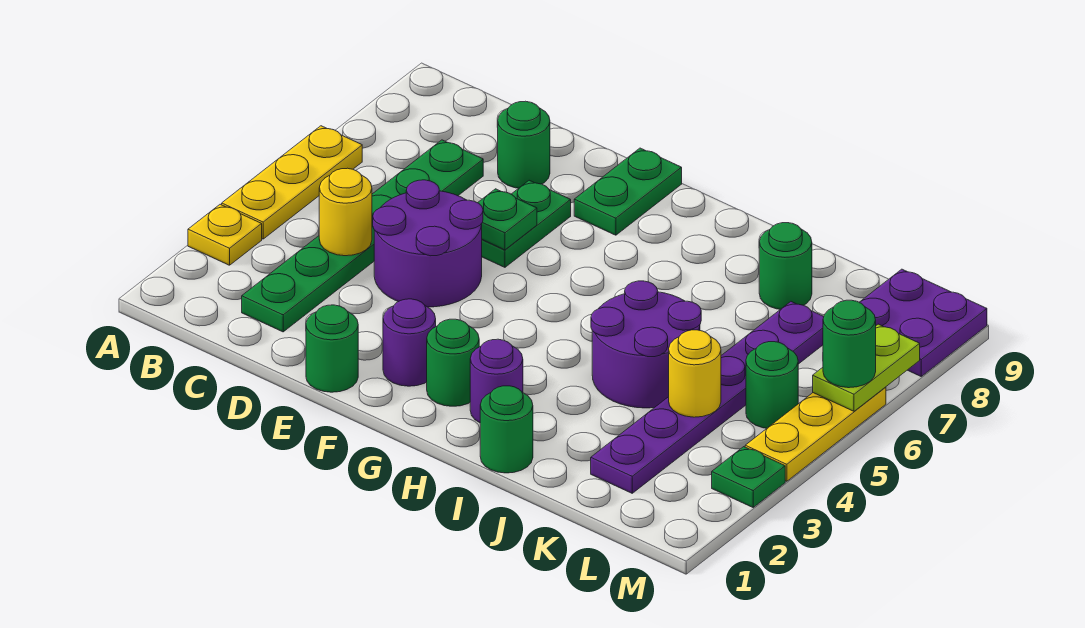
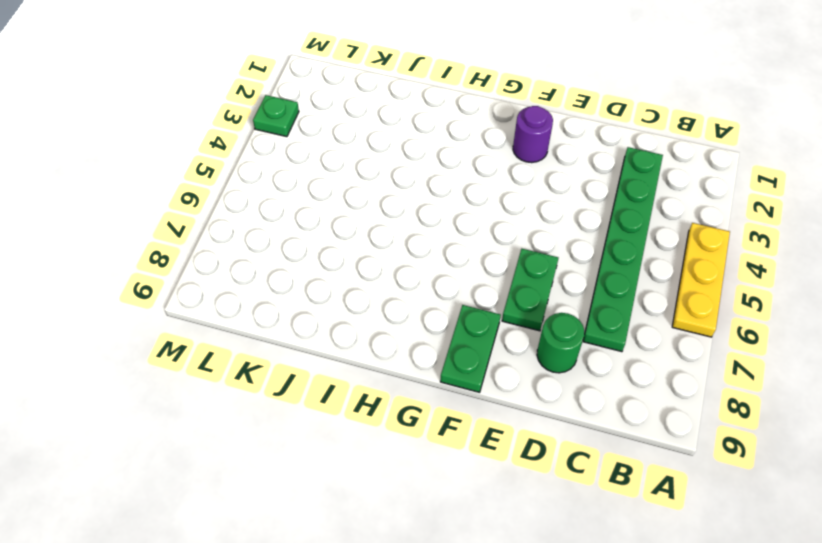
none -> yellow 1x1 plate [188,204,262,265]
none -> purple 2x2 round brick [373,180,483,307]
none -> green 1x1 round brick [306,305,358,392]

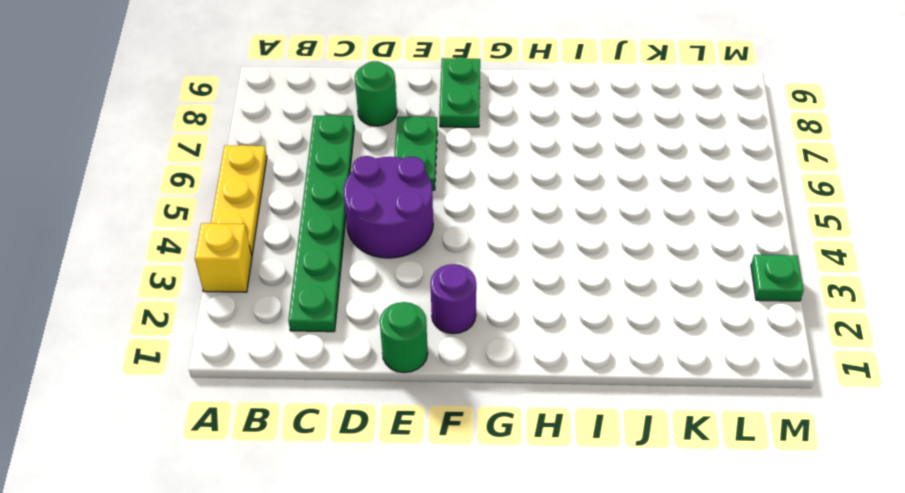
yellow 1x1 brick [195,223,252,292] -> yellow 1x1 plate [188,204,262,265]
none -> green 1x1 round brick [427,319,479,406]
none -> purple 1x1 round brick [470,339,523,423]
none -> green 1x1 round brick [480,386,533,473]

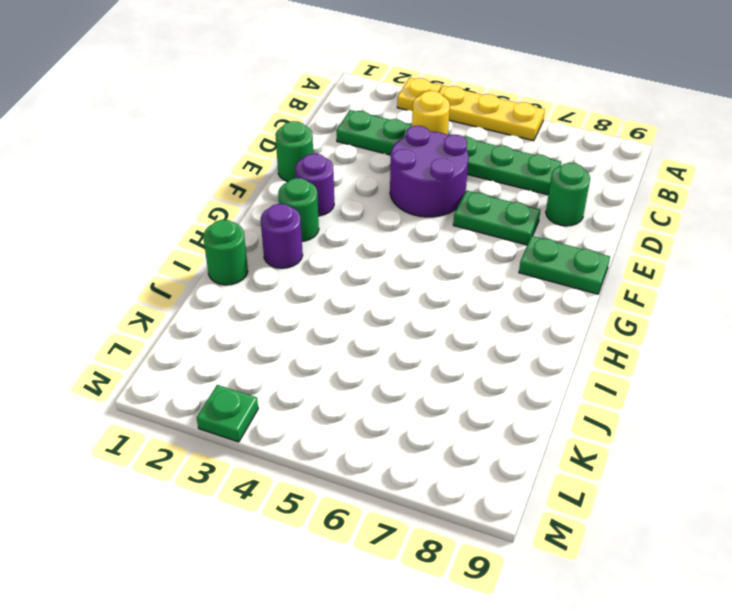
none -> purple 2x2 round brick [591,281,701,408]
none -> green 1x1 round brick [759,223,812,309]
none -> purple 1x6 plate [591,302,824,493]

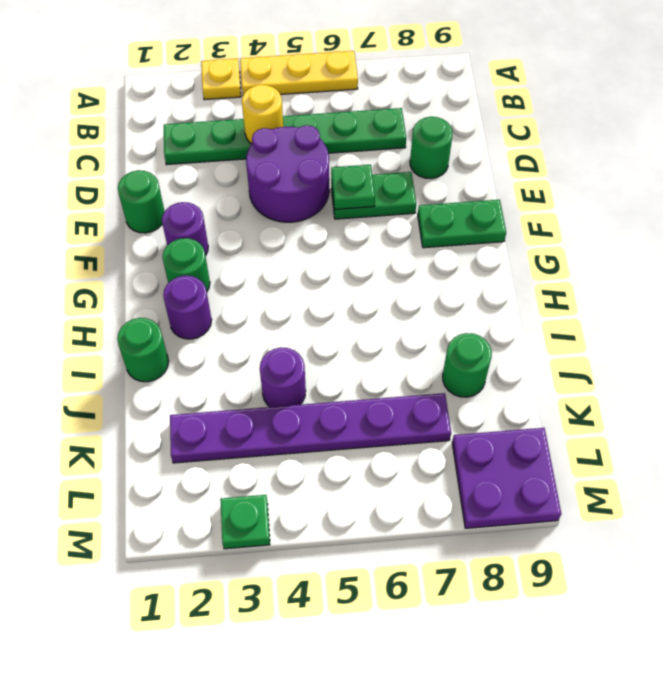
purple 1x1 round brick [260,347,306,407] -> purple 2x2 round brick [591,281,701,408]
none -> green 1x1 round brick [746,342,798,428]
none -> yellow 1x3 plate [745,387,886,481]
none -> yellow 1x1 round brick [669,330,721,417]

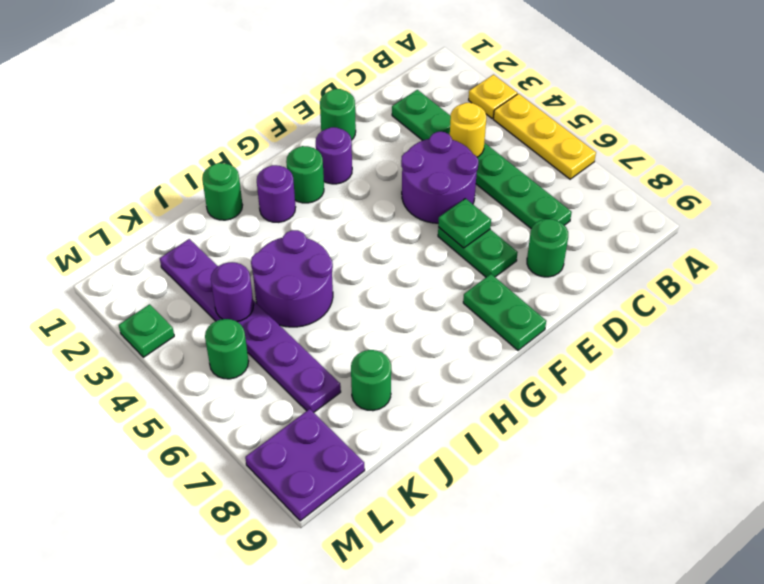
purple 1x1 round brick [211,262,254,322] -> yellow 1x1 round brick [669,330,721,417]
none -> yellow 1x3 plate [745,387,886,481]
none -> lime 1x2 plate [813,324,920,411]
none -> green 1x1 round brick [823,300,876,388]

